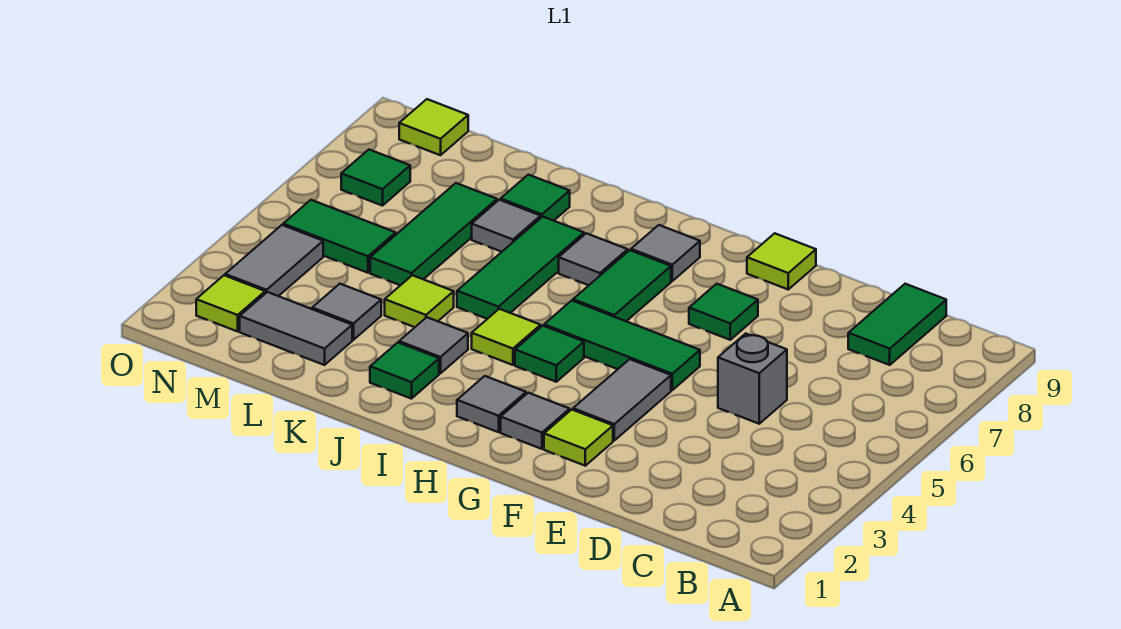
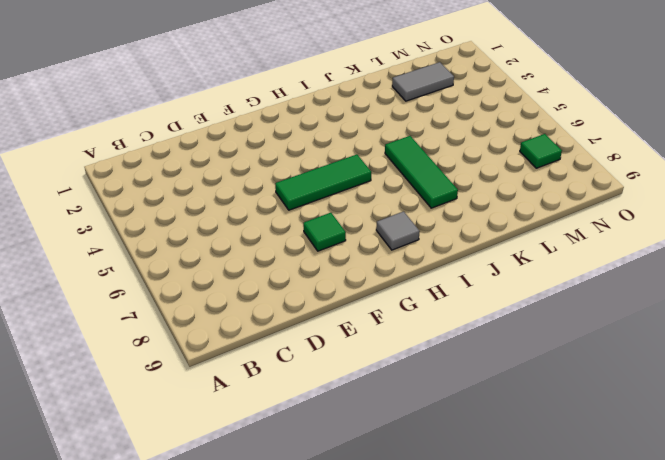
none -> green 1x2 tile [848,284,946,365]
none -> grey 1x1 brick [718,333,787,424]
none -> lime 1x1 tile [544,410,613,466]

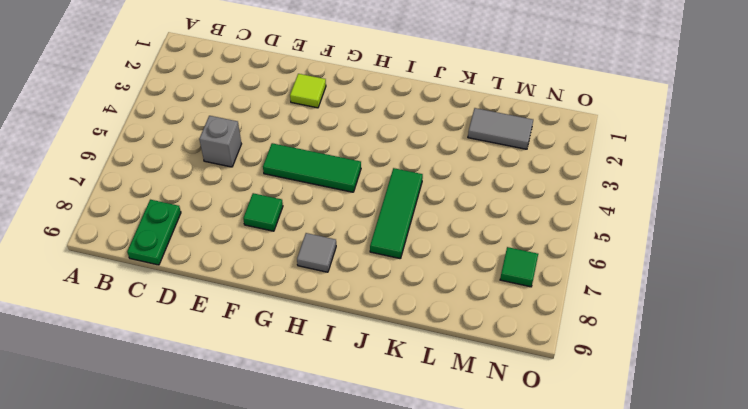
green 1x2 plate [127,200,181,265] -> green 1x2 tile [848,284,946,365]
none -> grey 1x2 tile [573,359,671,440]
none -> lime 1x1 tile [747,233,816,289]
none -> grey 1x1 tile [501,393,570,449]

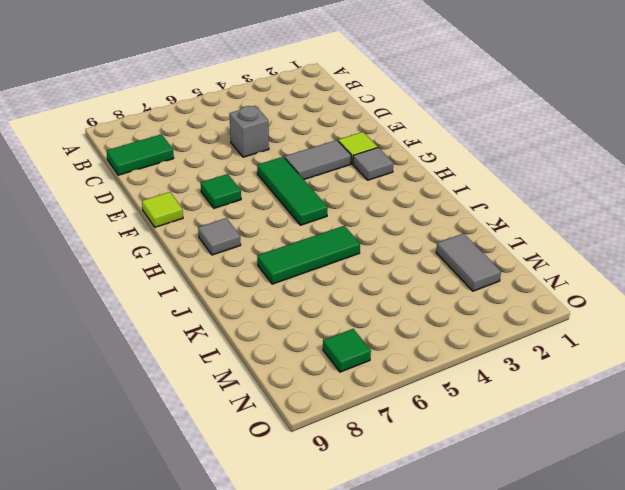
none -> grey 1x1 tile [457,376,526,432]
none -> green 1x1 tile [515,326,584,382]
none -> green 1x2 tile [573,250,671,321]

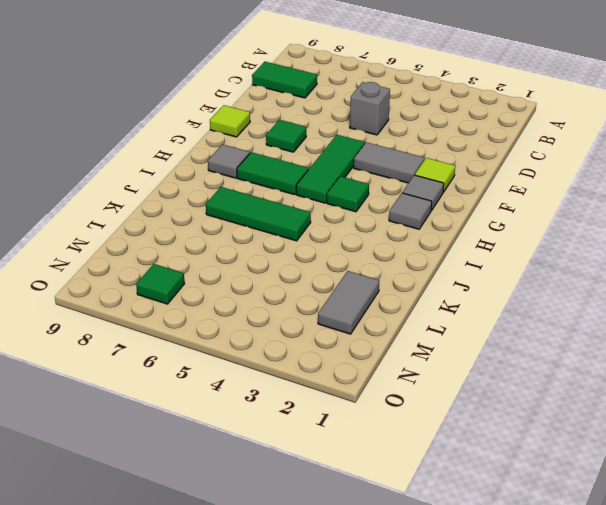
none -> lime 1x1 tile [472,309,541,365]
none -> grey 1x1 tile [559,233,628,285]
none -> green 1x1 tile [370,343,439,399]

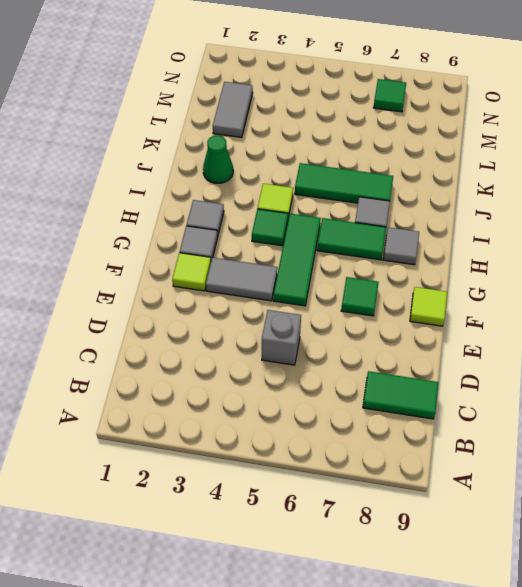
green 1x1 cone [203,135,233,183] -> green 1x1 tile [370,343,439,399]
none -> grey 1x1 tile [399,317,468,373]
none -> lime 1x1 tile [385,275,454,327]
none -> grey 1x1 tile [472,200,541,252]

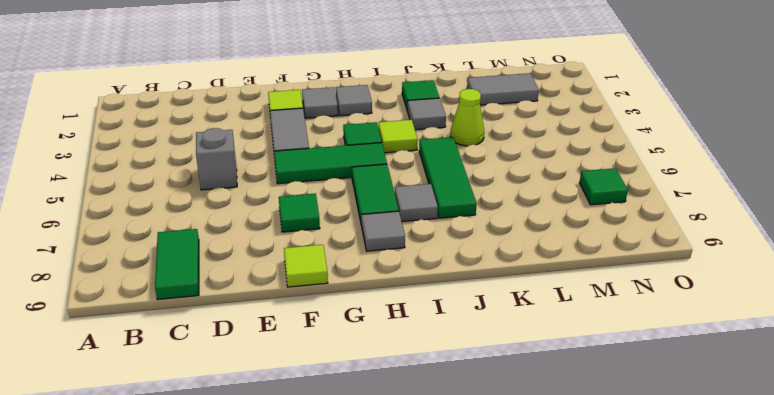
lime 1x1 cone [451,89,484,146] -> lime 1x1 tile [385,275,454,327]
none -> grey 1x1 tile [472,200,541,252]
none -> green 1x1 tile [501,175,570,221]
none -> grey 1x1 tile [312,284,381,340]

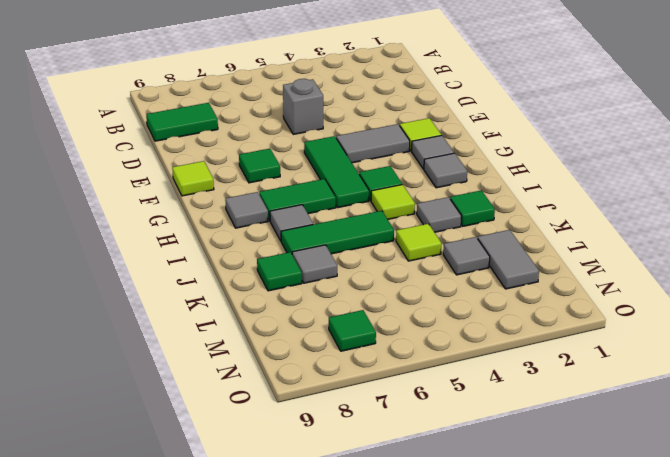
none -> green 1x3 tile [370,183,497,285]
none -> green 1x2 tile [283,200,396,273]
none -> lime 1x1 tile [196,275,265,331]

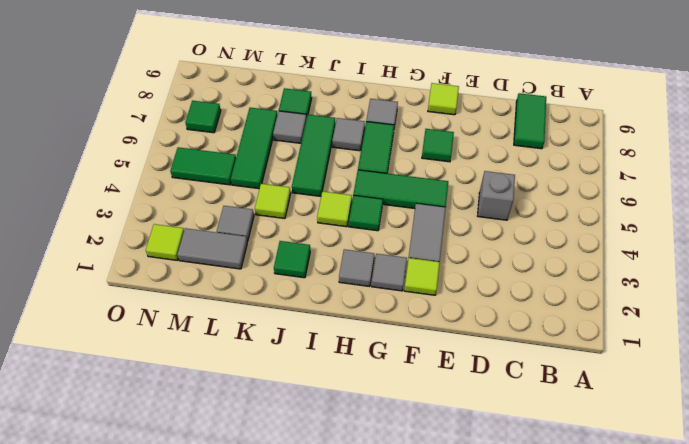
none -> grey 1x1 tile [399,317,468,373]
none -> grey 1x2 tile [225,225,323,296]
none -> lime 1x1 tile [399,99,468,155]

